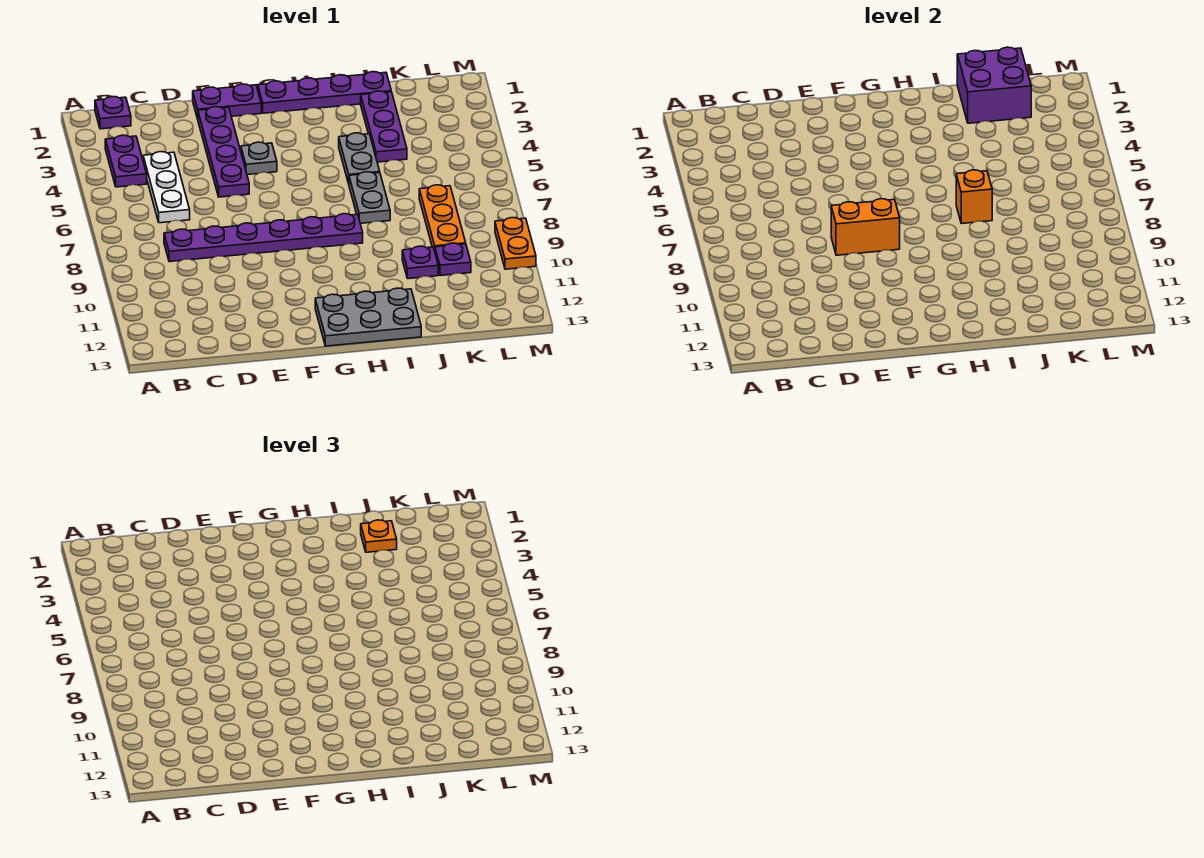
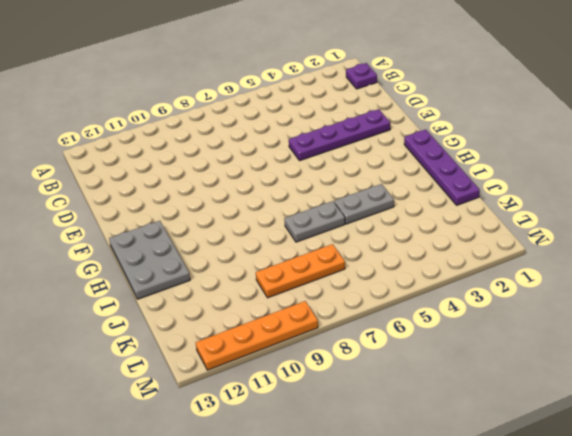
orange 1x4 plate [196,301,318,370] -> orange 1x2 plate [495,218,536,269]
none -> purple 1x2 plate [105,135,147,187]
none -> white 1x3 plate [143,152,190,223]
none -> purple 1x6 plate [164,214,363,262]

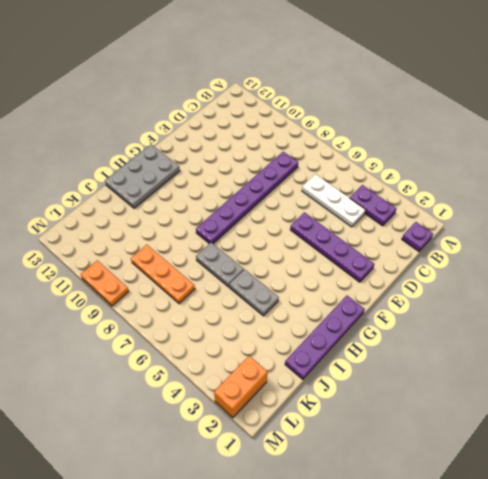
orange 1x2 brick [214,356,267,418] -> orange 1x2 brick moved to [831,199,900,255]
none -> purple 1x2 plate [193,84,261,119]
none -> grey 1x1 plate [241,142,277,175]
none -> purple 1x3 plate [361,91,407,162]

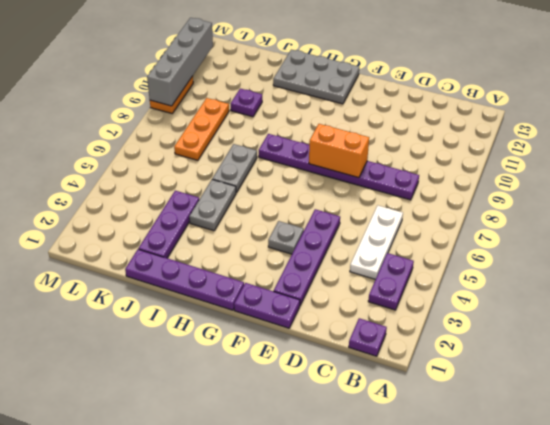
grey 1x4 brick [147,18,213,106] -> none
none -> purple 1x1 plate [435,243,471,276]
none -> orange 1x1 brick [956,170,992,224]
none -> purple 2x2 brick [957,47,1031,123]

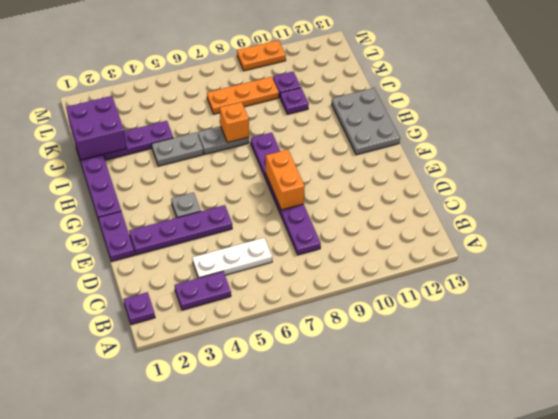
none -> orange 1x1 plate [361,520,397,552]

